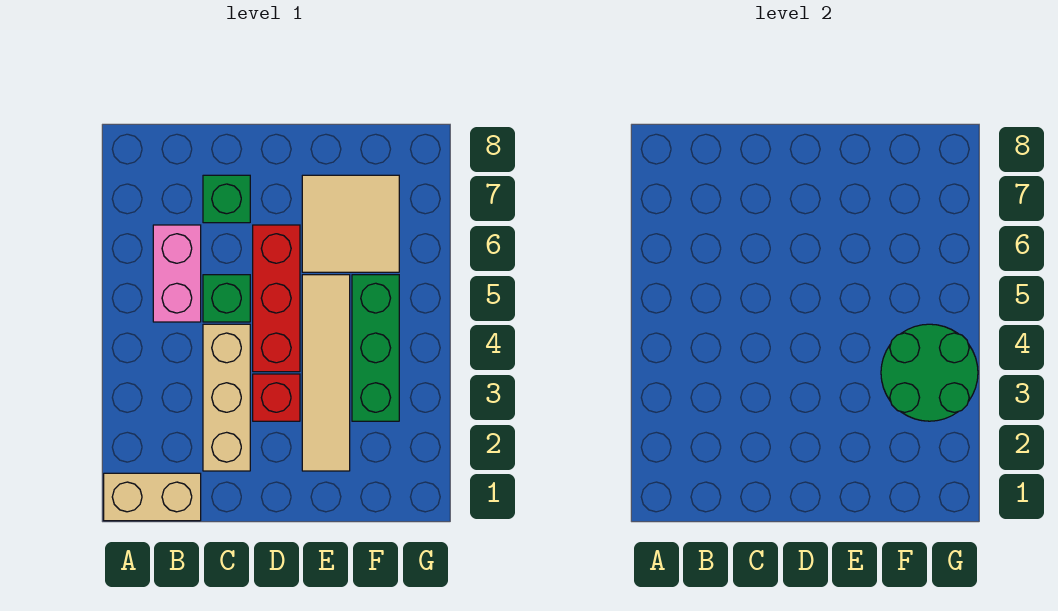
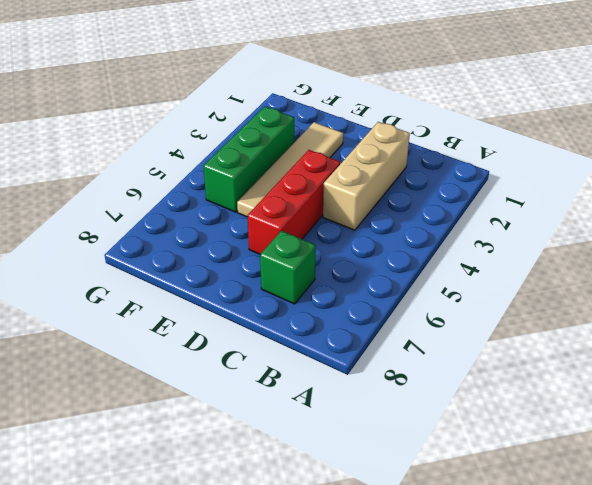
none -> tan 1x2 brick [104,473,201,521]
none -> pink 1x2 brick [153,225,201,322]

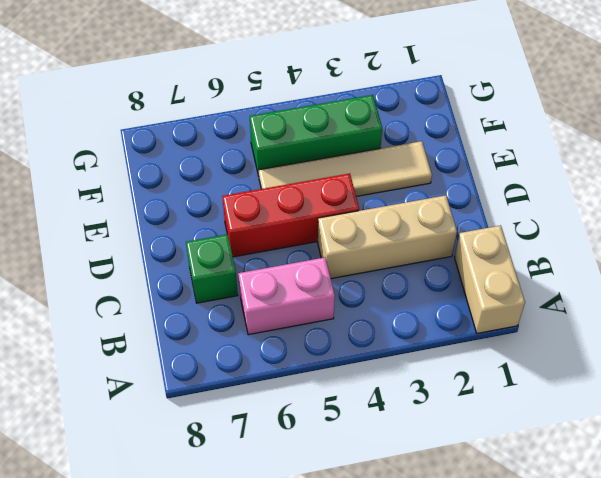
none -> green 1x1 brick [203,275,250,322]
none -> red 1x1 brick [253,374,300,421]

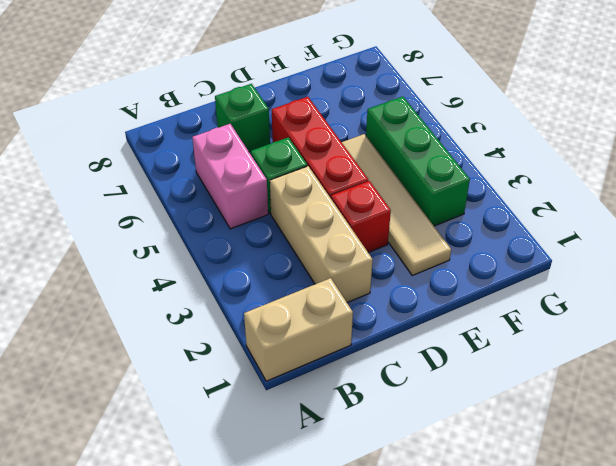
none -> tan 2x2 tile [302,175,399,272]
none -> green 2x2 round brick [881,324,978,421]

